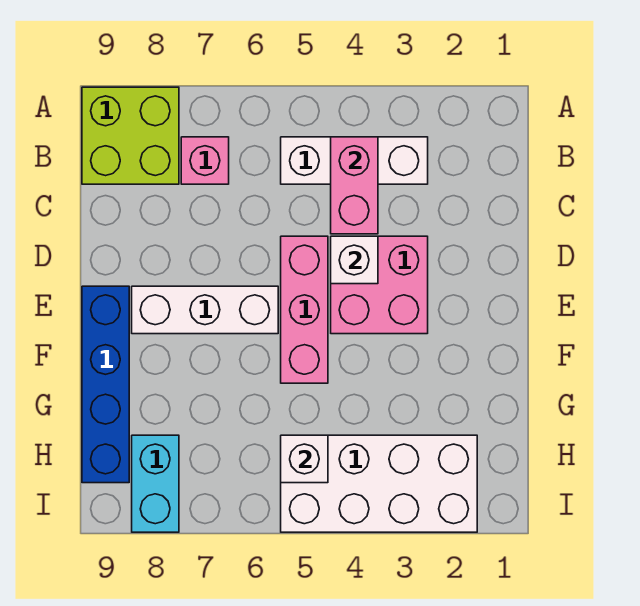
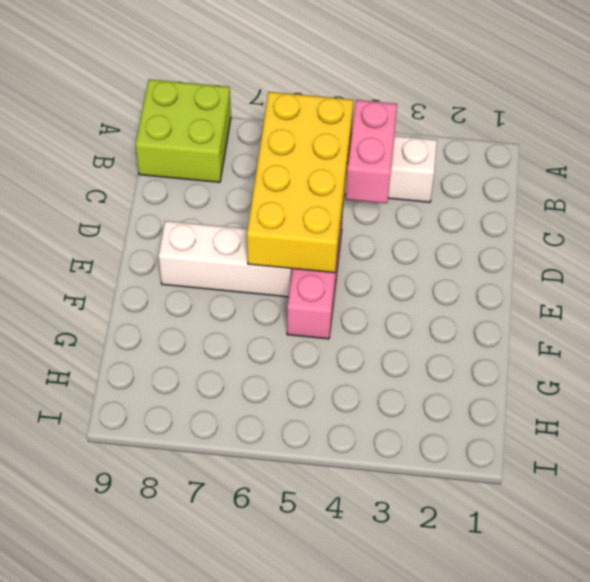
yellow 2x4 brick [247,92,353,273] -> none
none -> pink 1x1 brick [181,137,229,184]
none -> pink 2x2 brick [331,236,428,334]
none -> blue 1x4 brick [82,286,129,483]

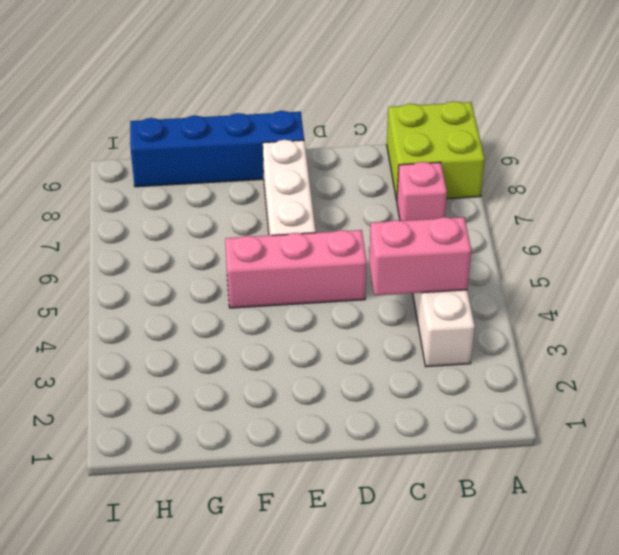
none -> pink 2x2 brick [331,236,428,334]
none -> white 2x4 brick [281,435,477,532]
none -> cyan 1x2 brick [132,435,179,532]

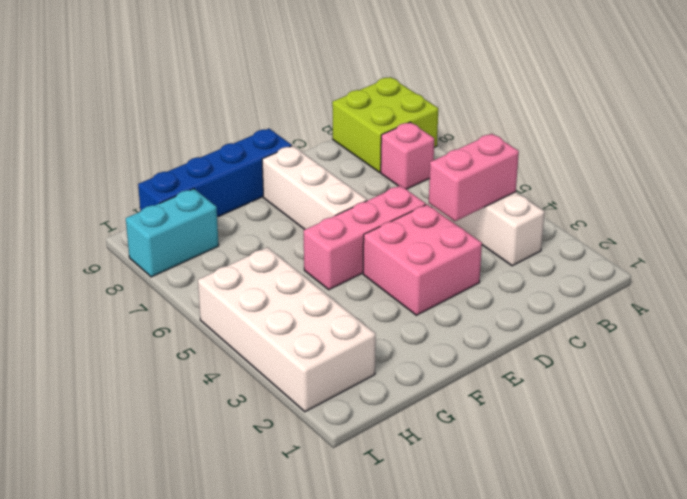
none -> white 1x1 brick [331,236,378,284]
none -> white 1x1 brick [281,435,328,483]

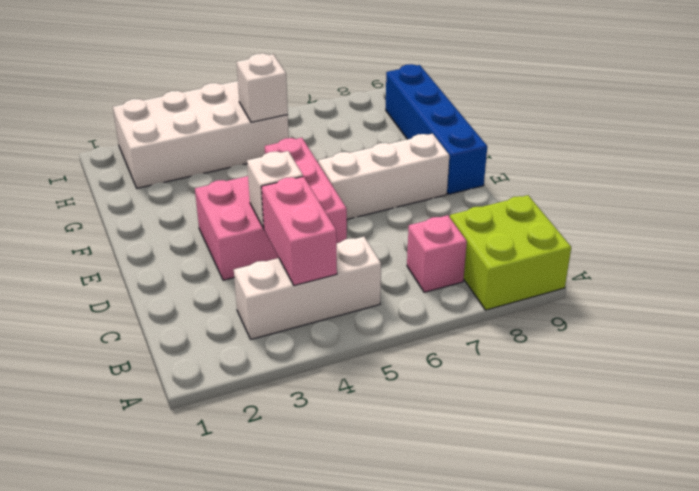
none -> cyan 1x2 brick [132,435,179,532]

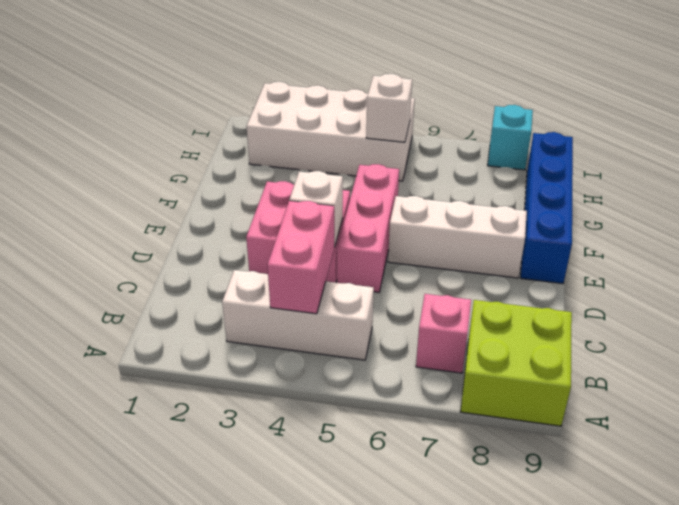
cyan 1x1 brick [488,105,533,170] -> cyan 1x2 brick [132,435,179,532]

